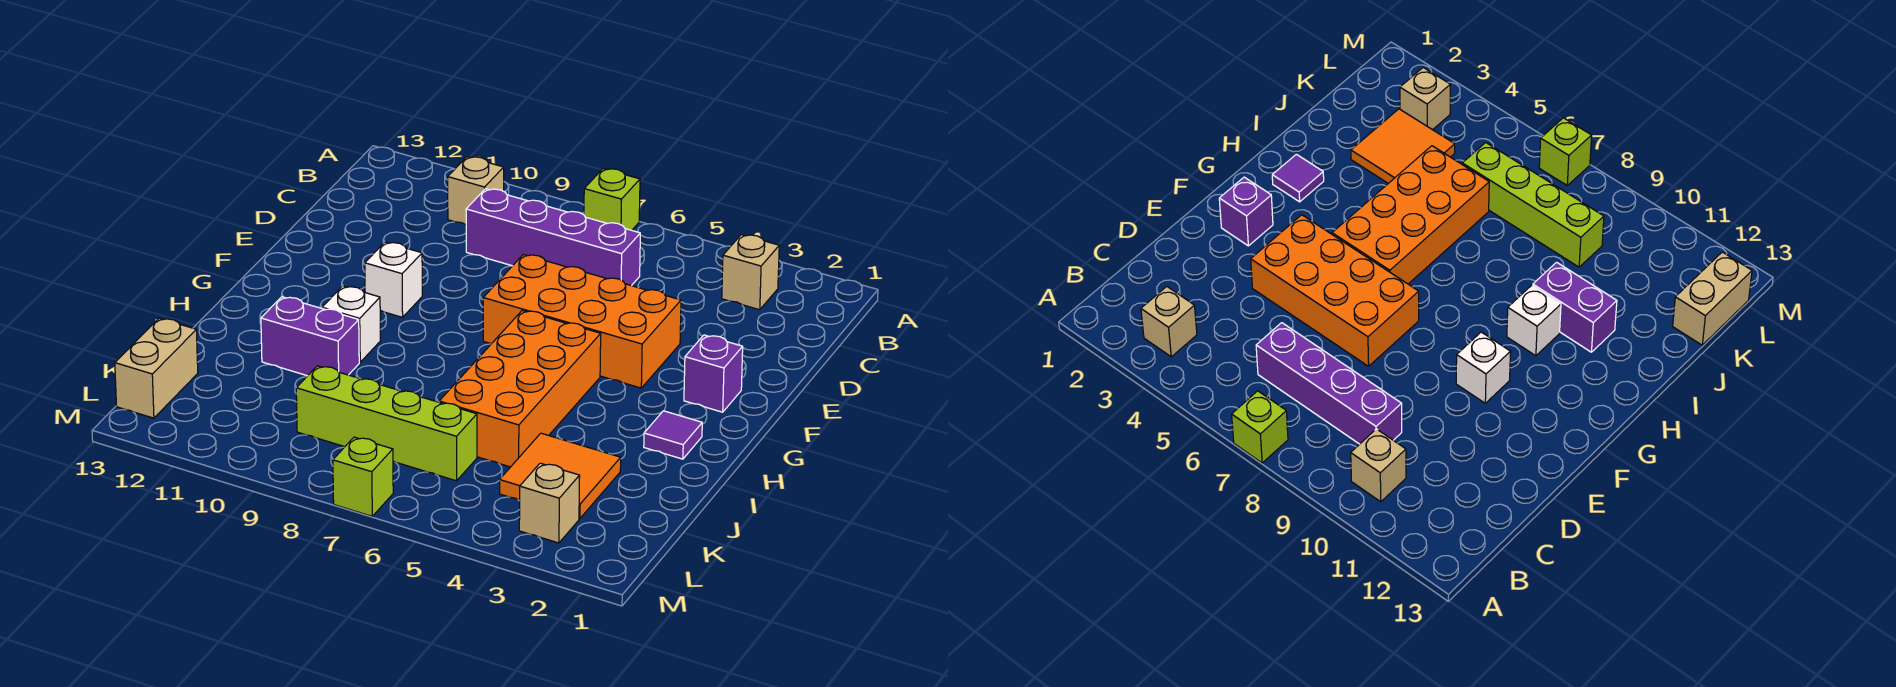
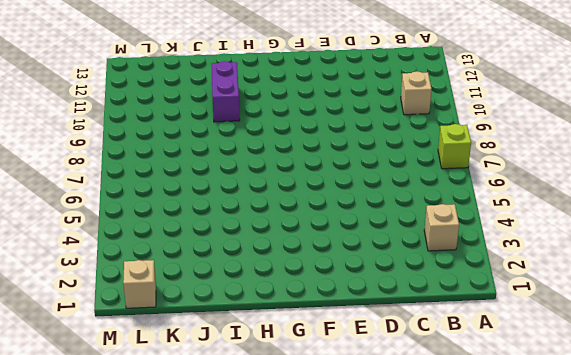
tan 1x1 brick [123,260,156,308] -> tan 1x1 brick moved to [519,463,580,543]
none -> purple 1x4 brick [466,189,640,286]
none -> orange 2x4 brick [483,254,681,388]
none -> purple 1x1 brick [684,335,743,412]

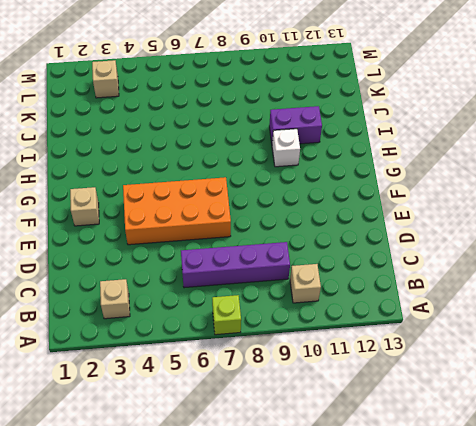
tan 1x1 brick [70,187,99,226] -> purple 1x1 brick [684,335,743,412]
none -> white 1x1 brick [365,242,422,317]
none -> orange 2x4 brick [439,310,601,467]
none -> purple 1x1 tile [644,411,702,459]

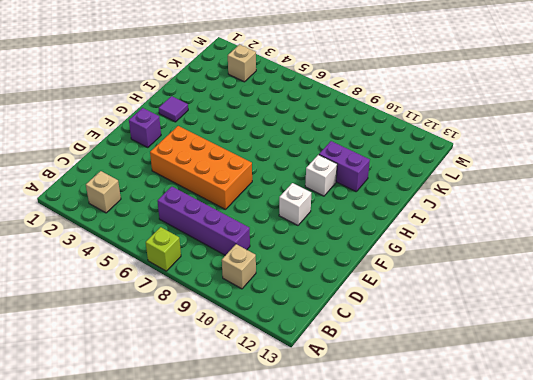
none -> orange 2x4 brick [439,310,601,467]
none -> orange 2x2 tile [500,433,621,519]
none -> lime 1x4 brick [296,366,477,481]

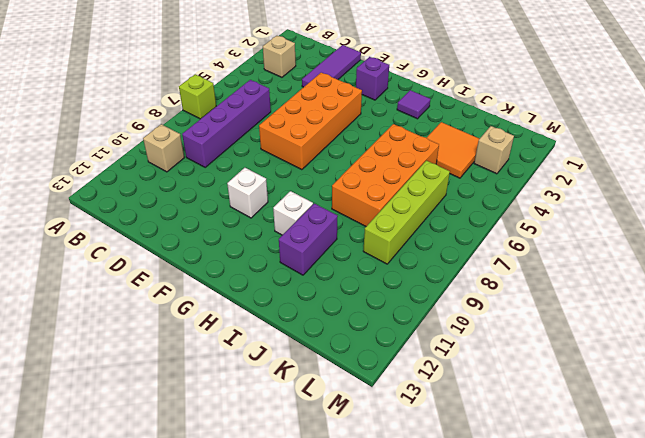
purple 1x3 tile [302,45,361,87] -> none
orange 2x4 brick [332,124,439,226] -> orange 2x4 brick turned to [439,310,601,467]
none -> tan 1x2 brick [115,318,198,418]
none -> lime 1x1 brick [333,437,393,516]

